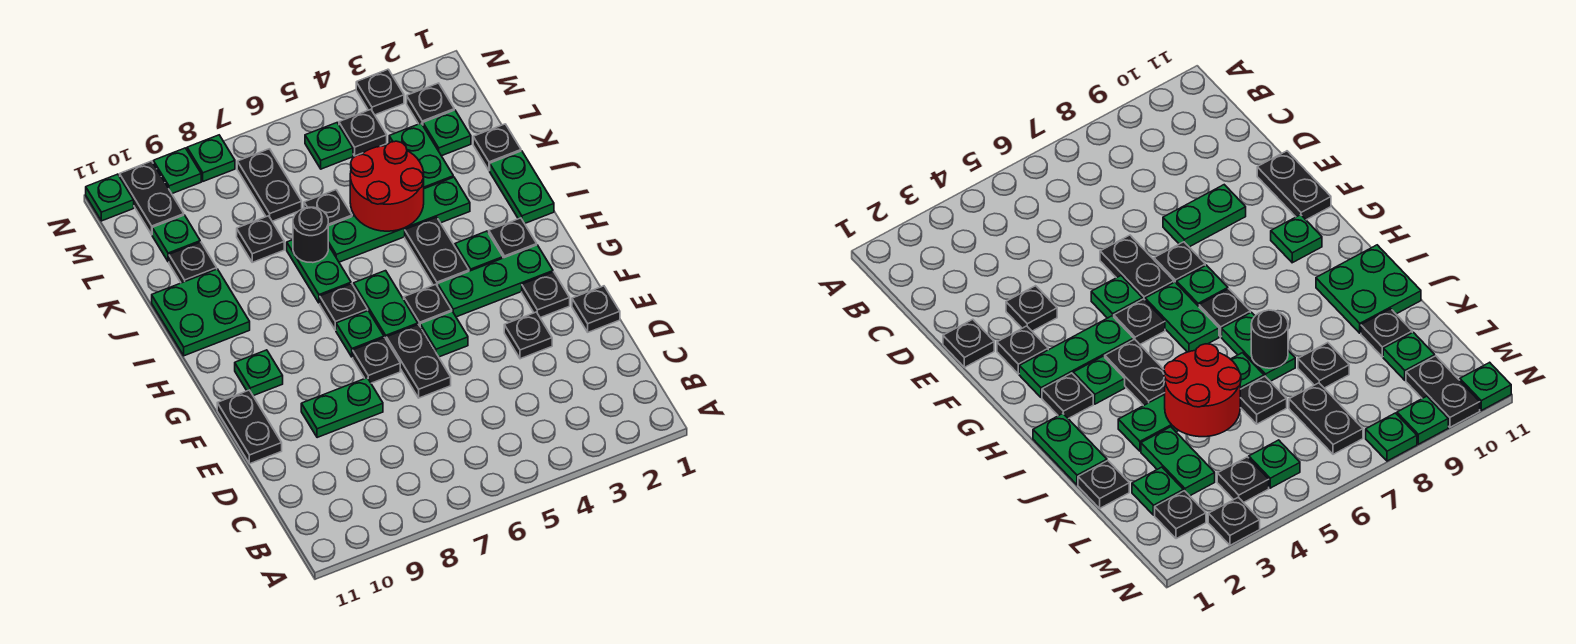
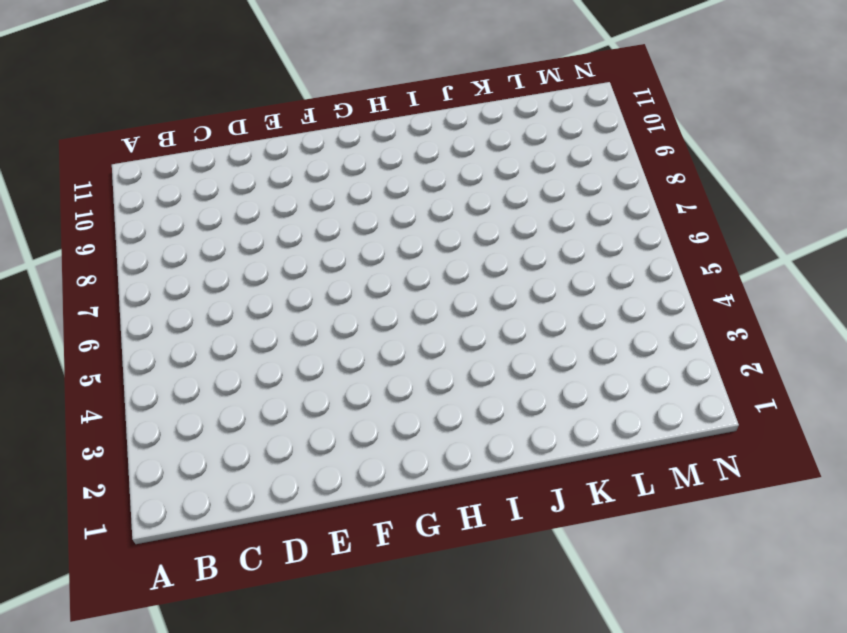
none -> black 1x1 plate [572,286,620,332]
none -> black 1x1 plate [504,312,552,359]
none -> black 1x2 plate [386,325,451,398]
none -> green 1x2 plate [301,378,383,438]

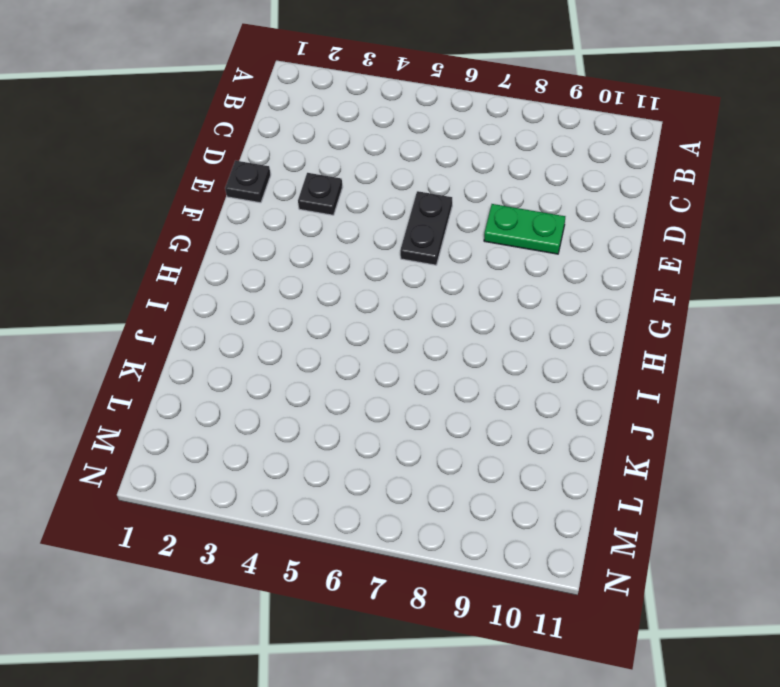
none -> black 1x2 plate [217,390,282,464]
none -> black 1x1 plate [522,272,570,318]
none -> green 1x1 plate [420,312,468,357]
none -> black 1x1 plate [353,338,400,383]

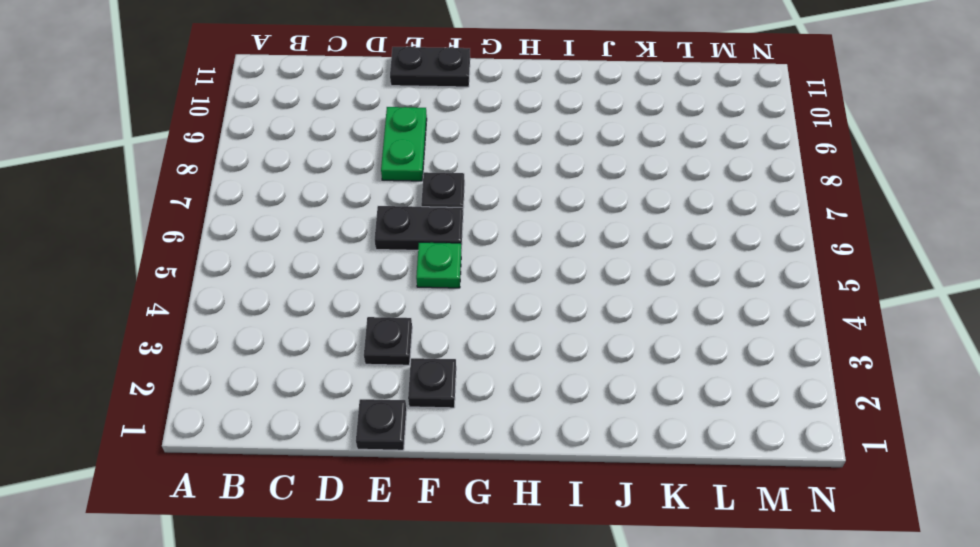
none -> green 1x3 plate [438,245,553,317]
none -> black 1x1 plate [404,284,452,326]
none -> green 1x2 plate [354,271,418,338]
none -> green 1x1 plate [336,311,384,357]

